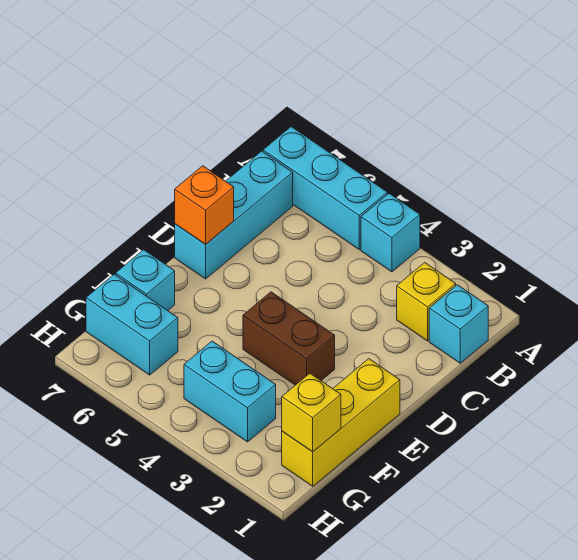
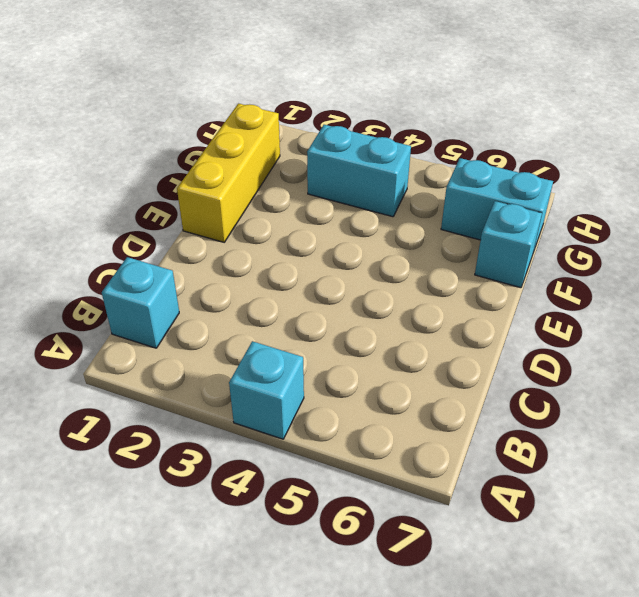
none -> cyan 1x3 brick [263,127,387,249]
none -> yellow 1x1 brick [397,263,456,341]
none -> cyan 1x3 brick [175,151,293,279]

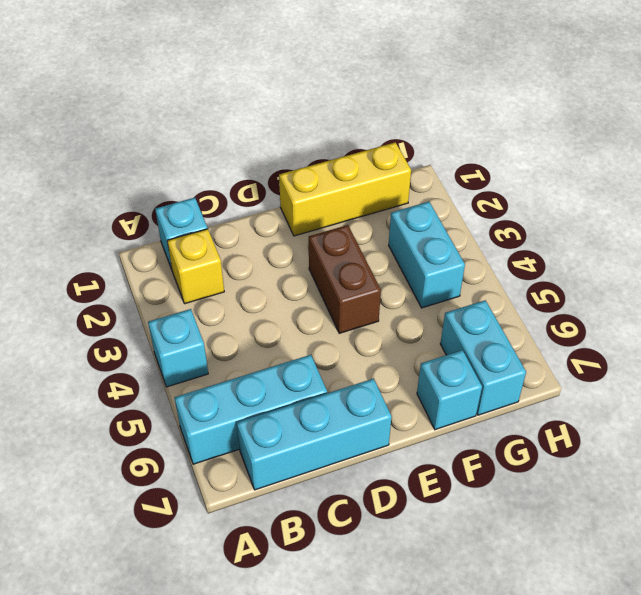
cyan 1x3 brick [174,355,327,464] -> cyan 1x3 brick turned to [263,127,387,249]
none -> orange 1x1 brick [175,166,234,244]
none -> yellow 1x1 brick [282,373,341,452]

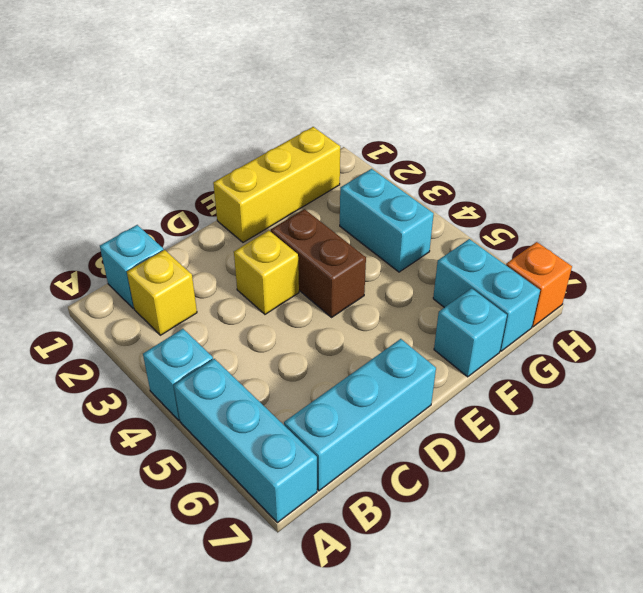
yellow 1x1 brick [234,231,299,314] -> yellow 1x1 brick moved to [282,373,341,452]
orange 1x1 brick [506,242,572,327] -> orange 1x1 brick moved to [175,166,234,244]

